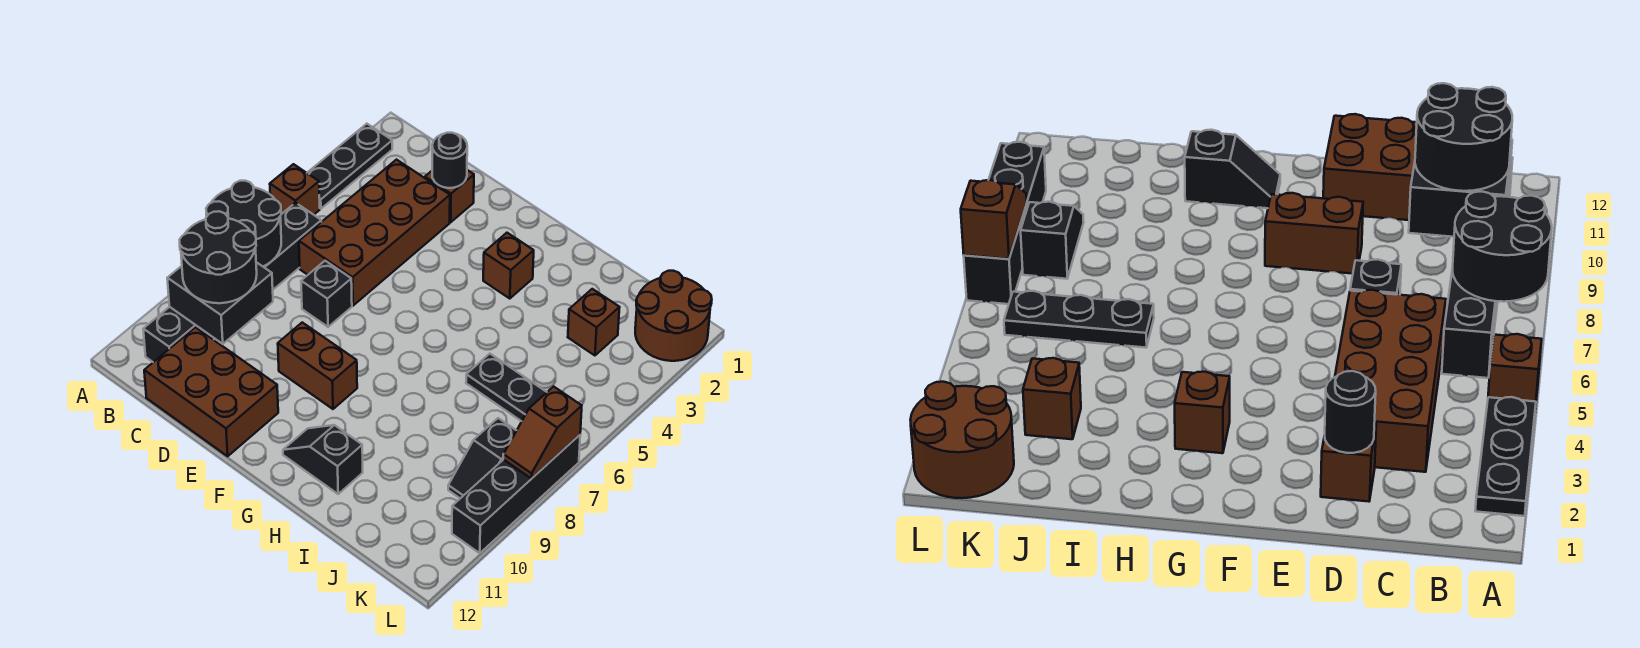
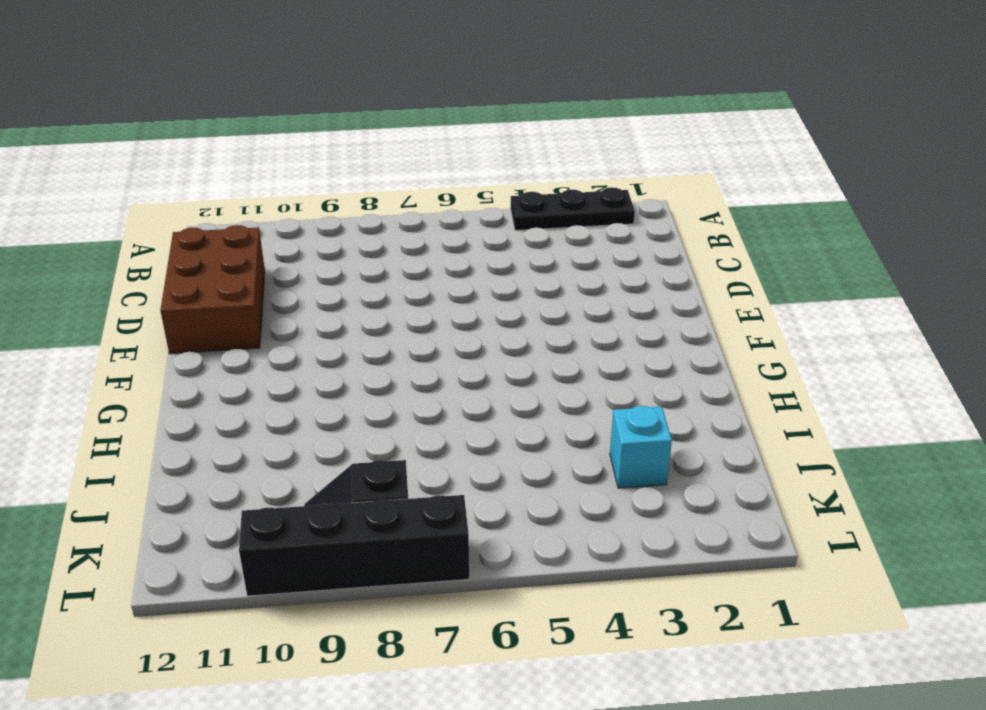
cyan 1x1 brick [610,406,672,488] -> brown 1x1 brick [568,289,620,355]
none -> brown 1x1 brick [270,164,320,215]
none -> black 1x6 brick [143,203,321,362]
none -> brown 2x4 brick [299,160,450,306]

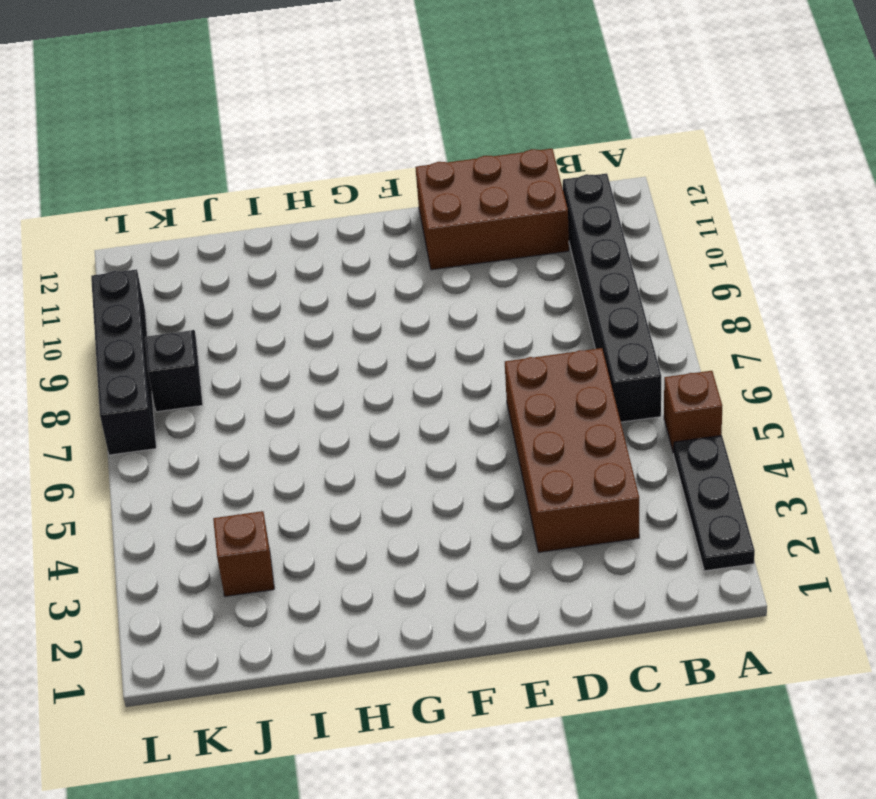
none -> brown 1x1 brick [425,170,474,222]
none -> black 1x1 brick [301,261,352,327]
none -> brown 1x2 brick [278,322,357,409]

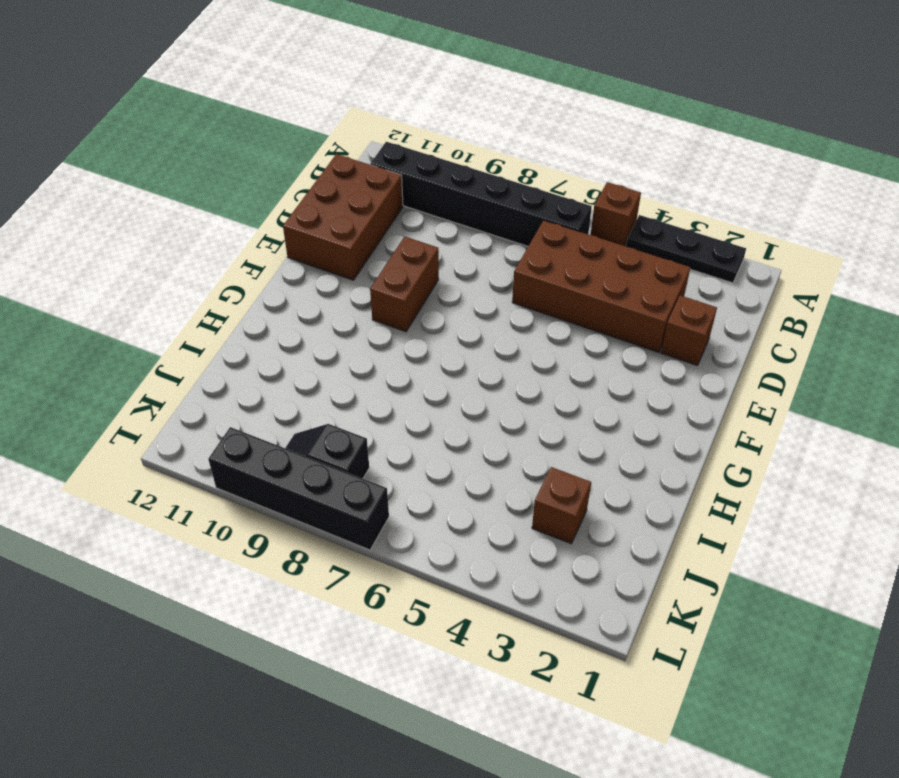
none -> black 1x1 brick [301,261,352,327]
none -> brown 1x1 brick [483,233,534,299]
none -> black 1x2 slope [283,425,363,494]

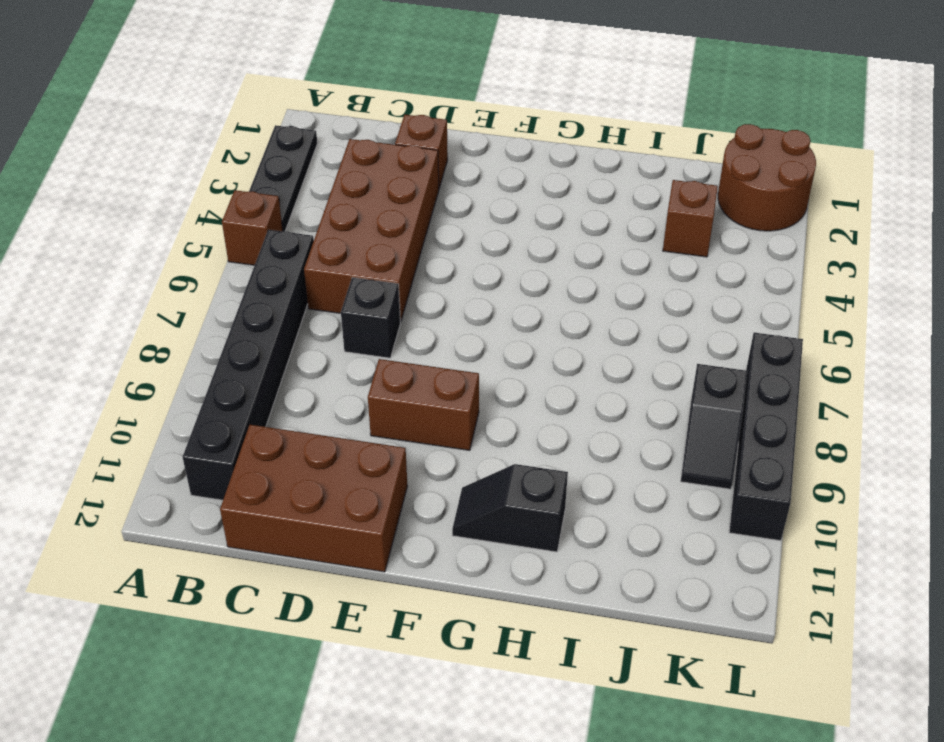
none -> brown 1x1 brick [483,233,534,299]
none -> black 1x3 plate [466,354,547,421]
none -> black 2x2 round brick [206,181,281,266]

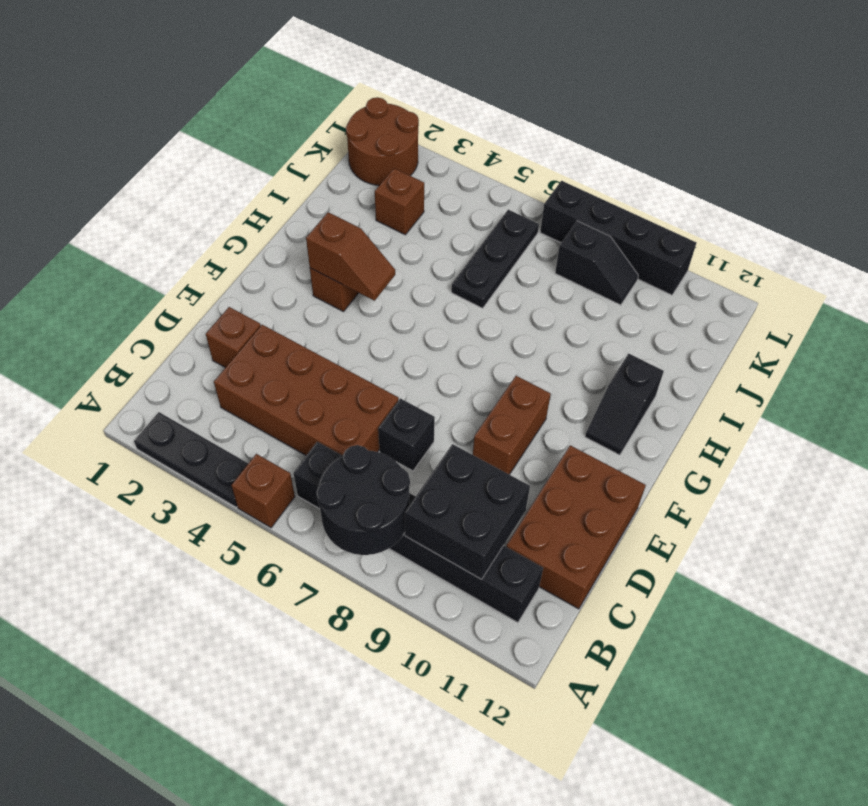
brown 1x2 slope [306,212,395,301] -> brown 1x2 slope moved to [503,387,582,479]
none -> black 1x1 round brick [432,133,467,188]
none -> black 2x2 round brick [180,211,257,303]

